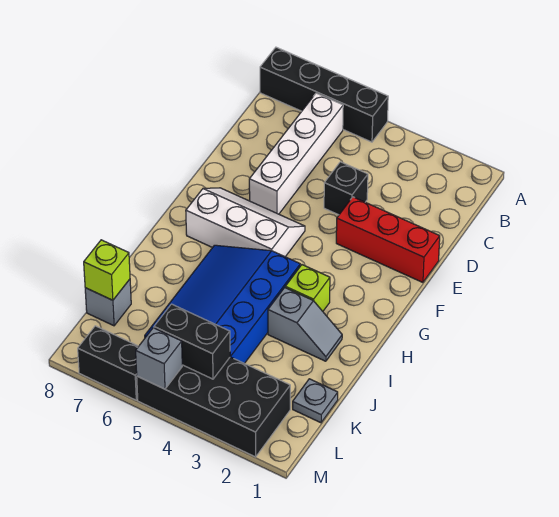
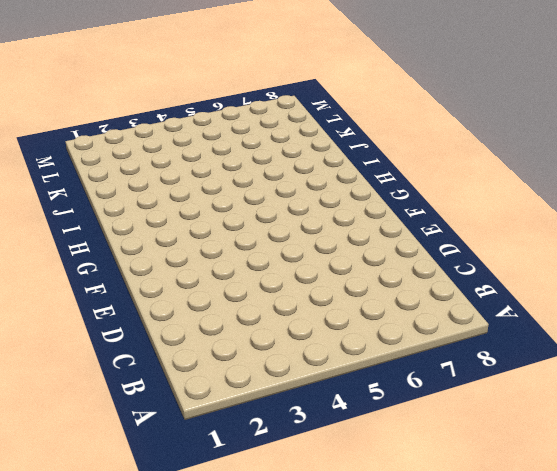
none -> black 1x4 brick [260,47,388,142]
none -> white 1x4 brick [249,93,343,214]
none -> black 1x1 brick [324,162,368,215]

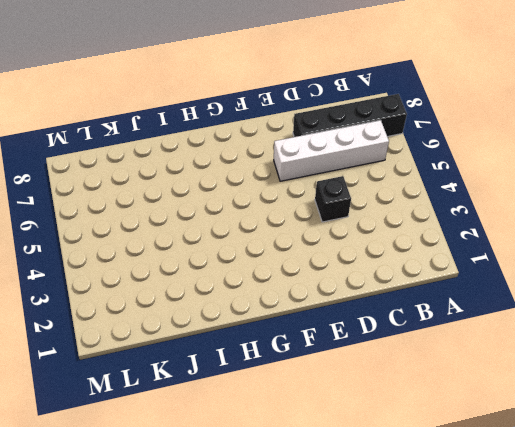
black 1x4 brick [293,94,407,137] -> black 1x4 brick turned to [260,47,388,142]
none -> red 1x3 brick [336,197,440,282]
none -> white 2x3 slope [186,188,305,257]
none -> lime 1x1 brick [285,265,330,311]

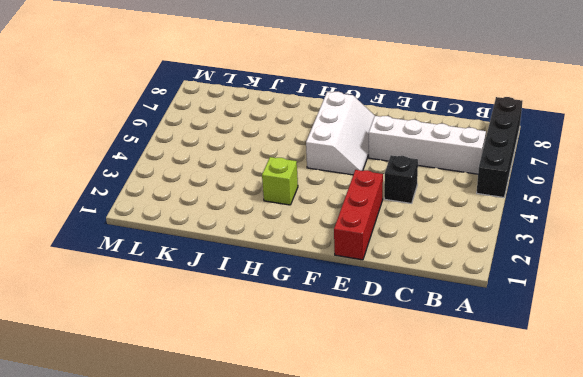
none -> blue 3x4 slope [145,245,300,363]
none -> grey 1x2 slope [268,288,342,361]
none -> grey 1x1 plate [293,379,338,423]

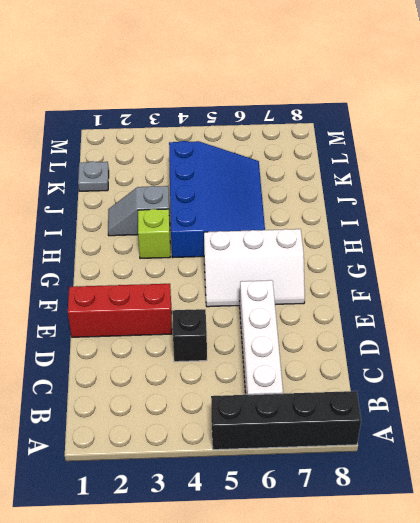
none -> grey 1x1 brick [85,279,131,326]
none -> black 2x4 brick [137,357,290,457]
none -> black 1x2 brick [78,326,139,400]

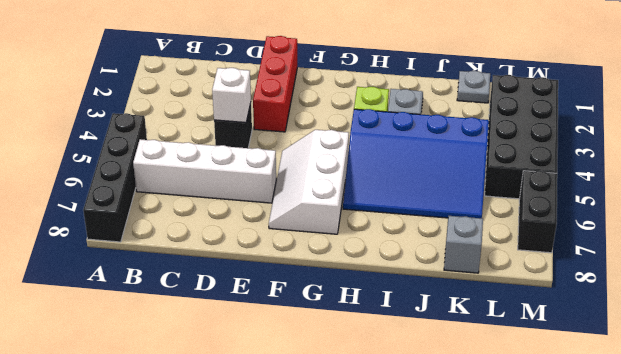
white 1x1 brick [212,68,251,123] -> none
none -> lime 1x1 brick [84,240,130,300]
none -> black 1x2 brick [154,304,230,379]
none -> grey 1x1 brick [136,328,182,389]

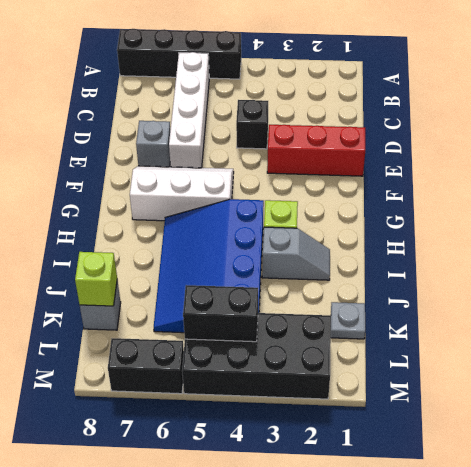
grey 1x1 brick [136,121,170,167] -> grey 1x1 brick moved to [136,328,182,389]

